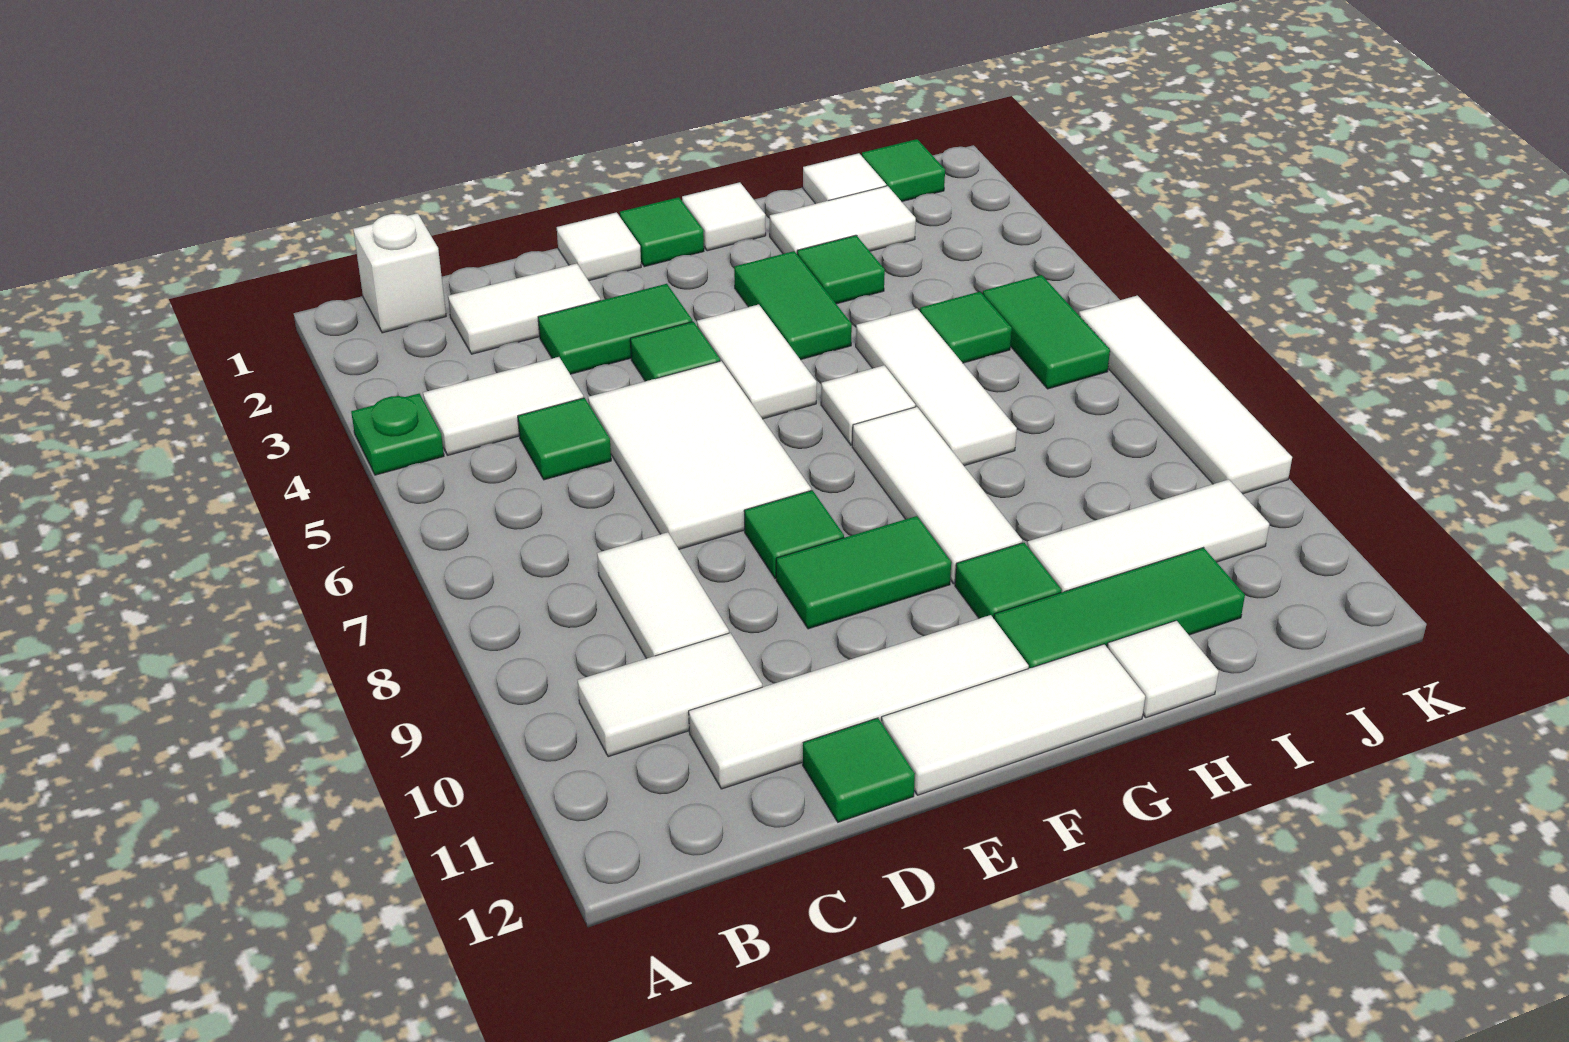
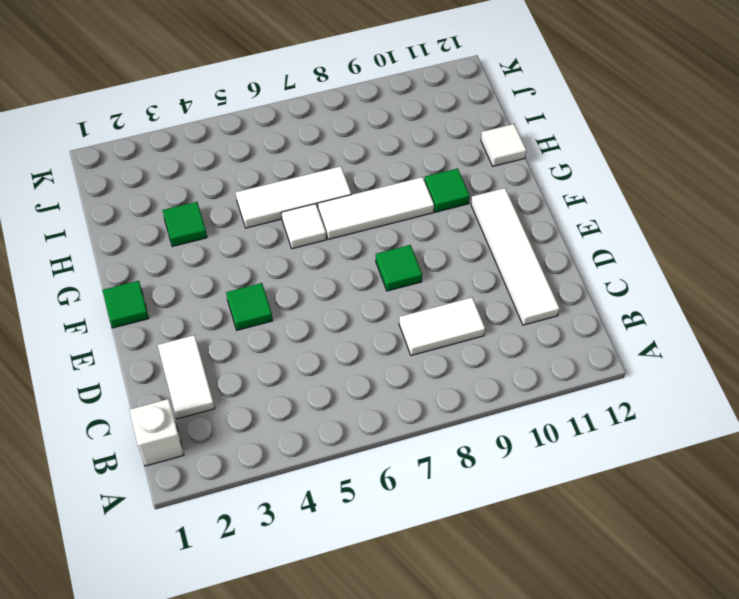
none -> green 1x1 plate [351,394,444,475]
none -> white 1x2 tile [423,357,584,455]
none -> white 1x2 tile [578,633,762,757]
none -> green 1x1 tile [518,398,611,480]

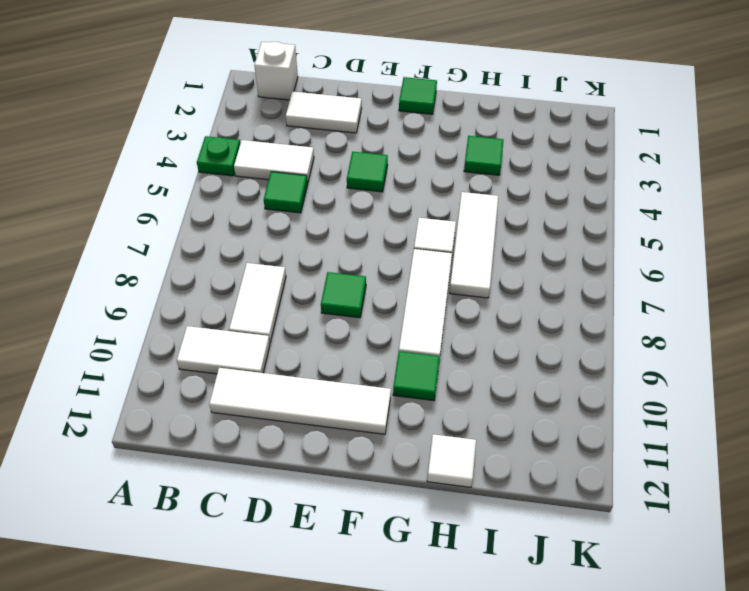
none -> green 1x2 tile [538,284,692,374]
none -> white 2x3 tile [588,361,811,549]
none -> green 1x1 tile [803,718,915,822]
none -> white 1x1 tile [557,212,641,281]

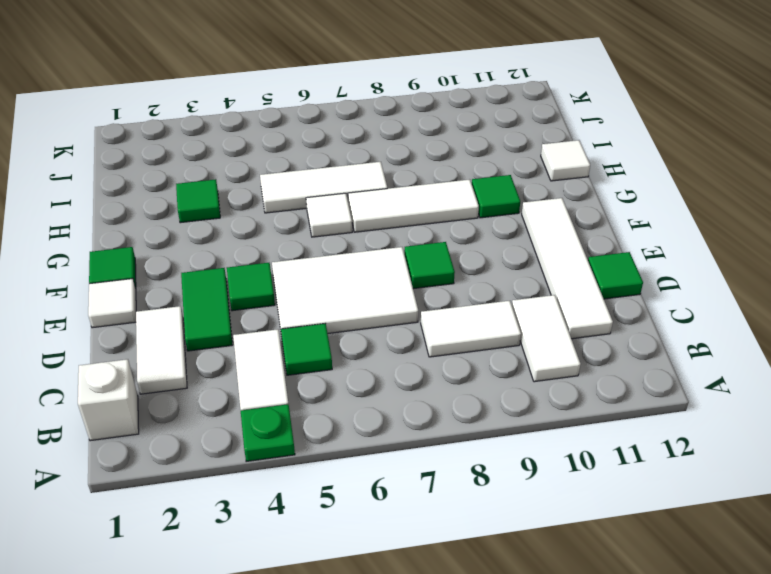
none -> green 1x2 tile [776,516,951,629]
none -> white 1x3 tile [882,644,1145,795]
none -> white 1x2 tile [697,304,817,419]
none -> white 1x1 tile [682,182,766,251]

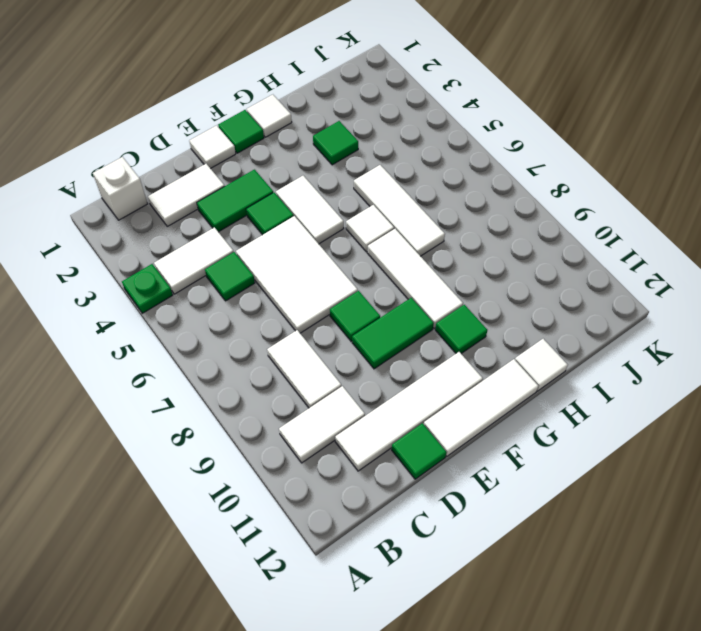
none -> green 1x2 tile [734,251,852,360]
none -> green 1x3 tile [994,548,1245,669]
none -> white 1x2 tile [770,186,916,254]
none -> white 1x3 tile [1027,479,1269,593]

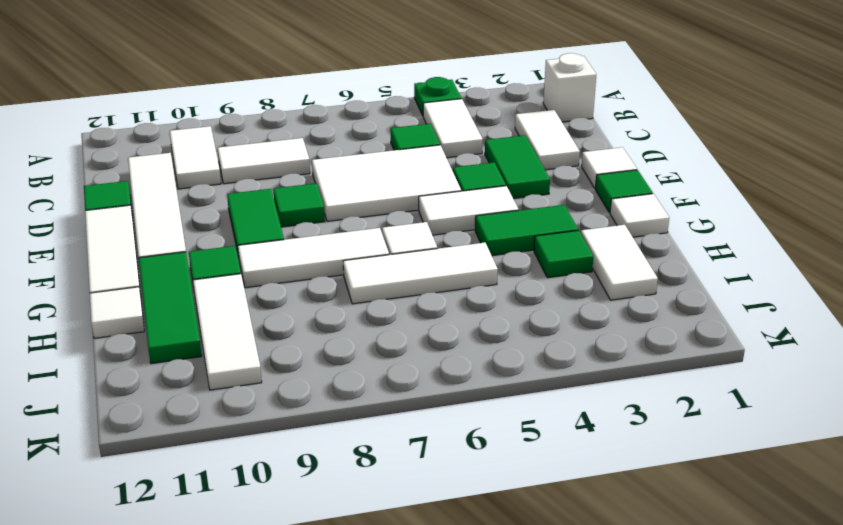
none -> white 1x1 tile [803,153,886,204]
none -> green 1x1 tile [920,292,1012,363]
none -> green 1x1 tile [862,139,945,202]
none -> green 1x2 tile [983,275,1110,389]

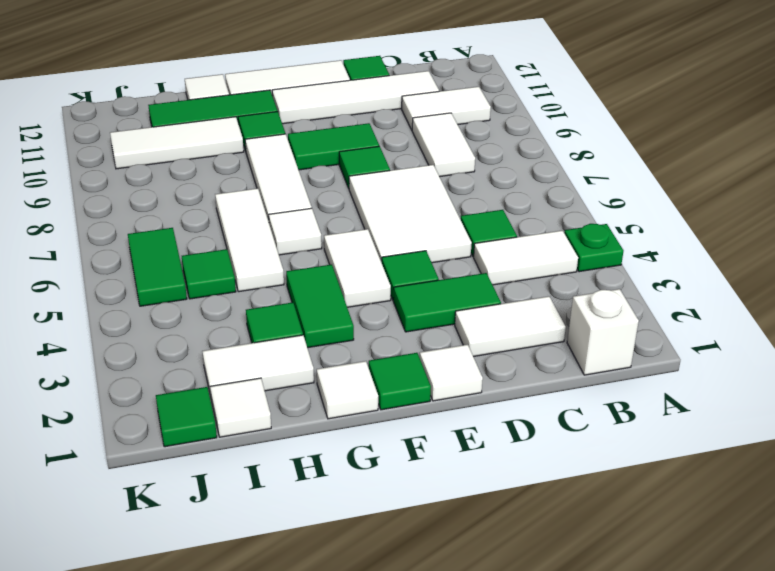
none -> white 1x4 tile [1079,296,1292,494]

